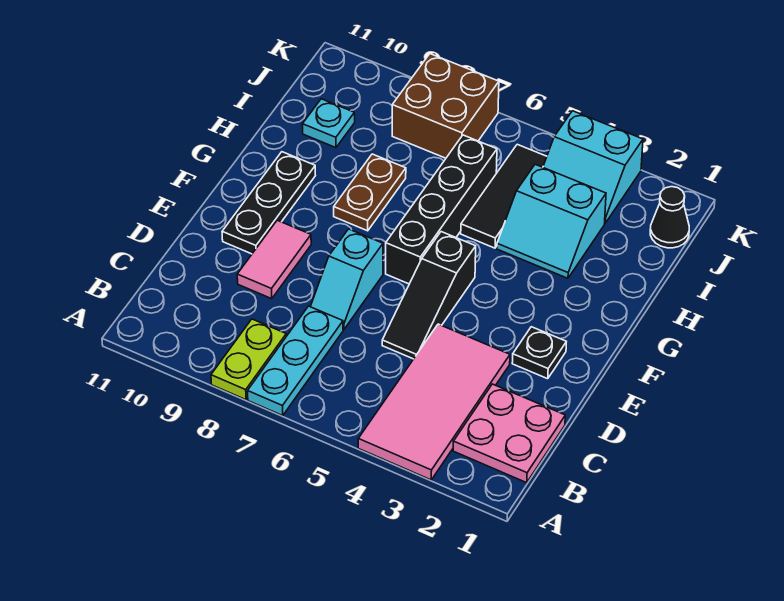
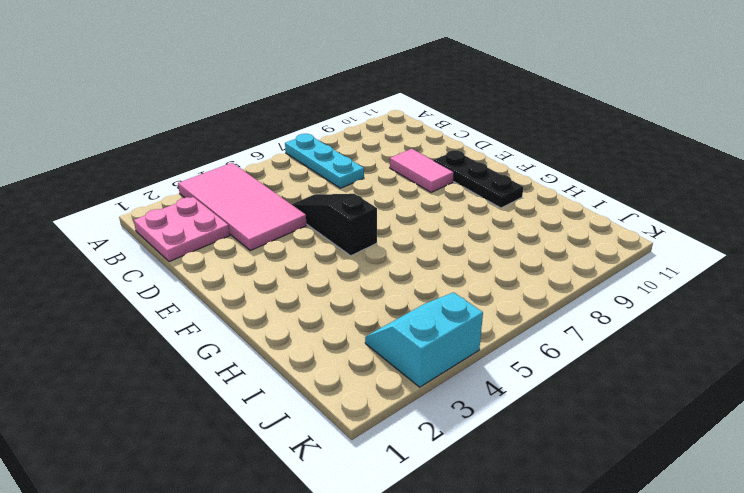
none -> lime 1x2 plate [211,319,286,400]
none -> cyan 1x2 slope [310,229,383,329]
none -> black 1x1 plate [512,327,566,379]

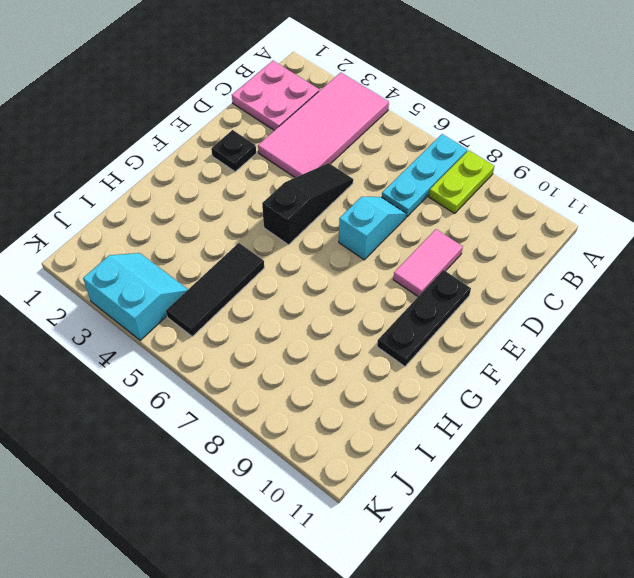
none -> black 1x4 brick [386,135,497,284]
none -> brown 1x2 plate [334,154,406,231]
none -> cyan 2x2 slope [497,164,606,278]

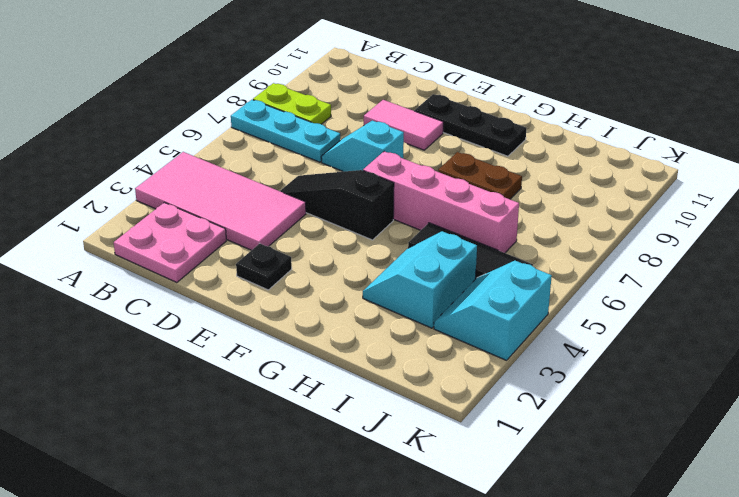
pink 1x4 brick [363,151,519,253] -> black 1x4 brick [386,135,497,284]
none -> cyan 1x1 plate [302,99,355,148]
none -> black 1x1 cone [650,187,689,248]
none -> brown 2x2 brick [392,54,499,158]

